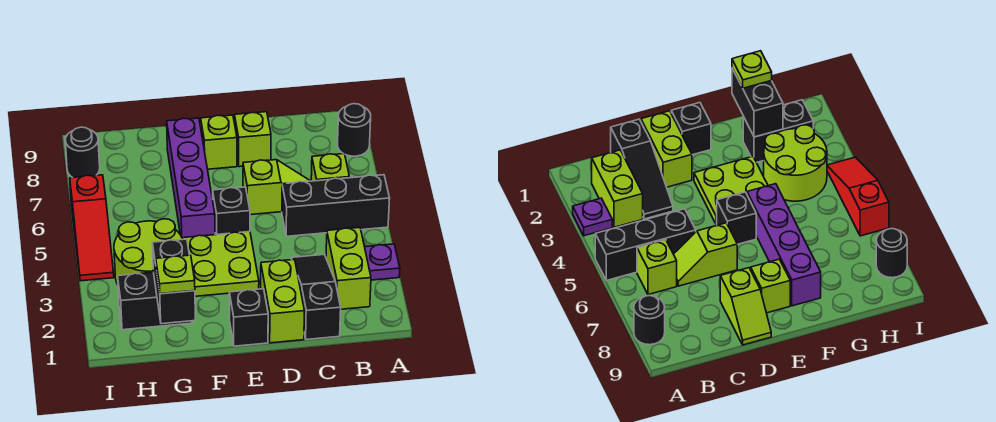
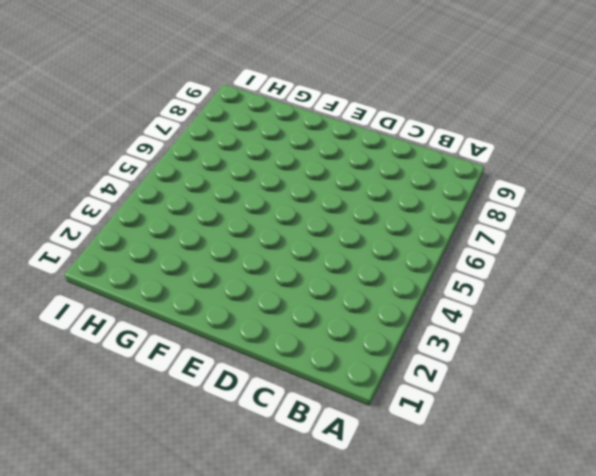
none -> purple 1x1 plate [365,244,400,280]
none -> black 1x3 brick [282,175,390,236]
none -> black 1x1 round brick [338,104,371,156]

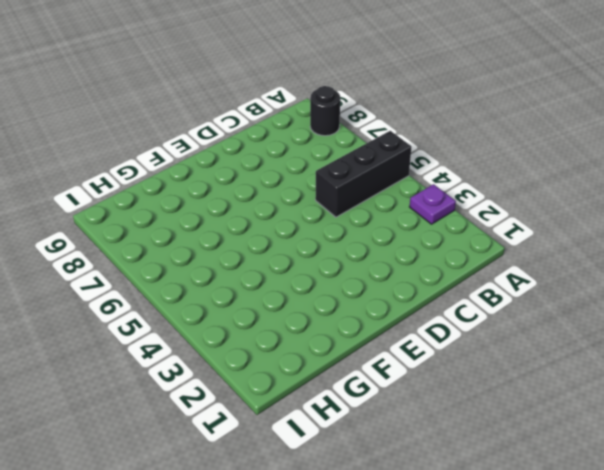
none -> lime 1x2 brick [326,228,371,309]
none -> lime 1x1 brick [311,154,349,181]
none -> black 1x3 slope [291,255,341,340]

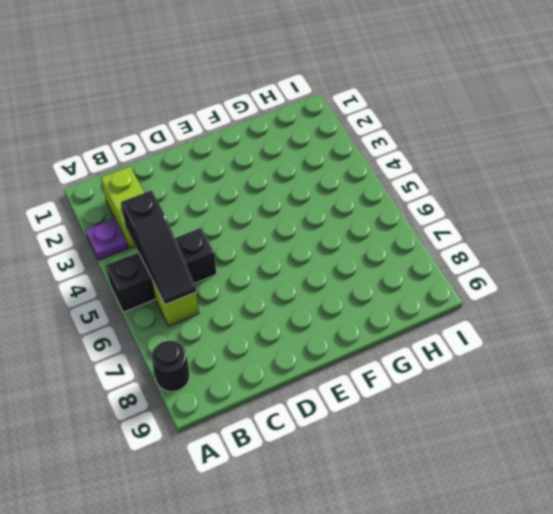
black 1x3 slope [121,190,196,305] -> black 1x3 slope moved to [291,255,341,340]
none -> lime 1x2 slope [243,160,310,215]
none -> lime 1x2 brick [261,259,304,343]
none -> lime 1x2 slope [233,112,271,167]

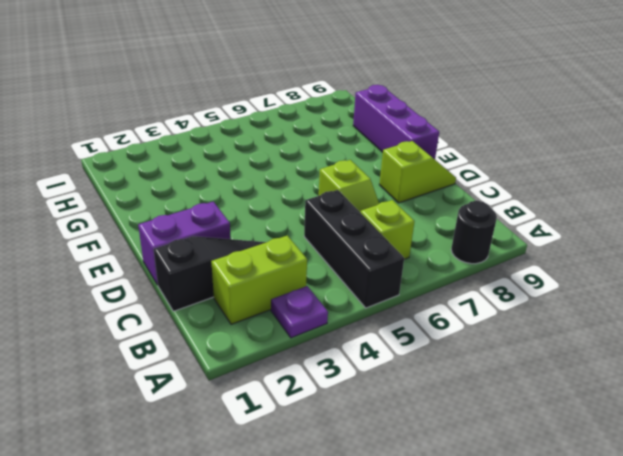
purple 1x2 brick [138,202,231,285] -> lime 1x2 brick [261,259,304,343]
purple 1x3 brick [353,85,439,159] -> none
none -> black 1x1 brick [229,289,268,346]
none -> lime 2x2 plate [182,232,259,296]
none -> black 1x1 brick [213,187,250,235]

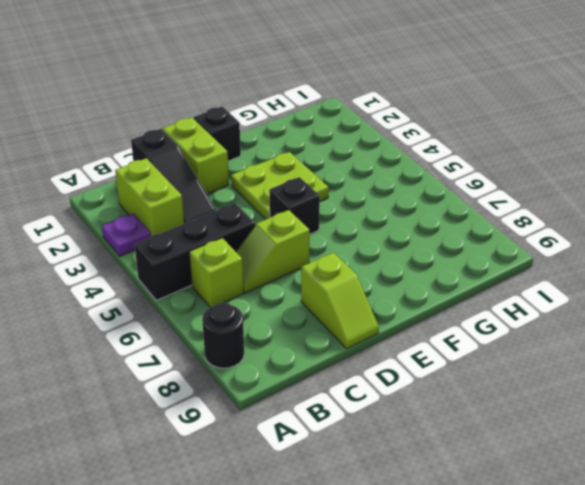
none -> lime 1x1 brick [201,115,237,169]
none -> purple 1x4 brick [167,118,215,238]
none -> black 1x2 brick [118,272,192,330]

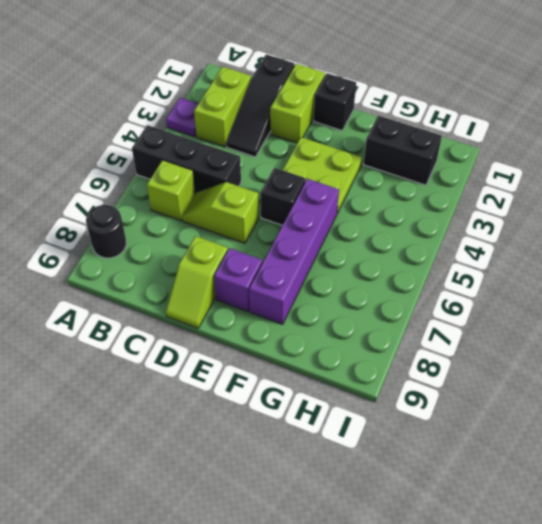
purple 1x1 brick [214,248,262,311] -> lime 1x1 brick [201,115,237,169]
none -> lime 2x2 round brick [114,219,183,284]
none -> red 1x3 slope [70,175,114,281]
none -> black 1x1 round brick [65,127,100,178]

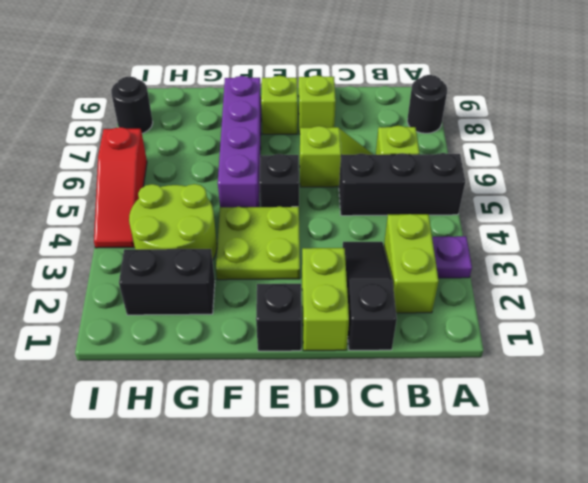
none -> black 1x2 brick [152,239,195,324]
none -> lime 1x1 plate [156,255,195,294]

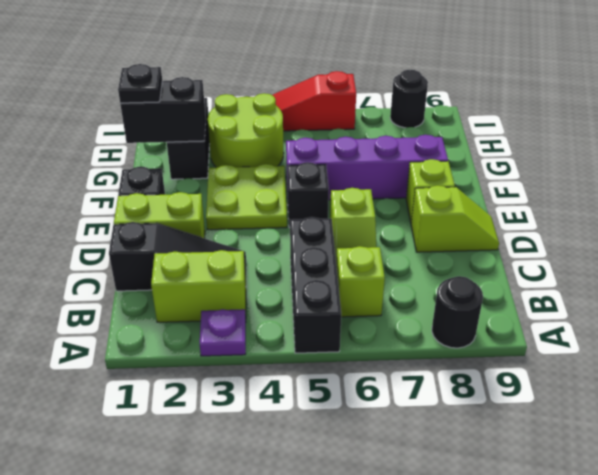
black 1x1 plate [118,64,162,103] -> lime 1x1 plate [156,255,195,294]

